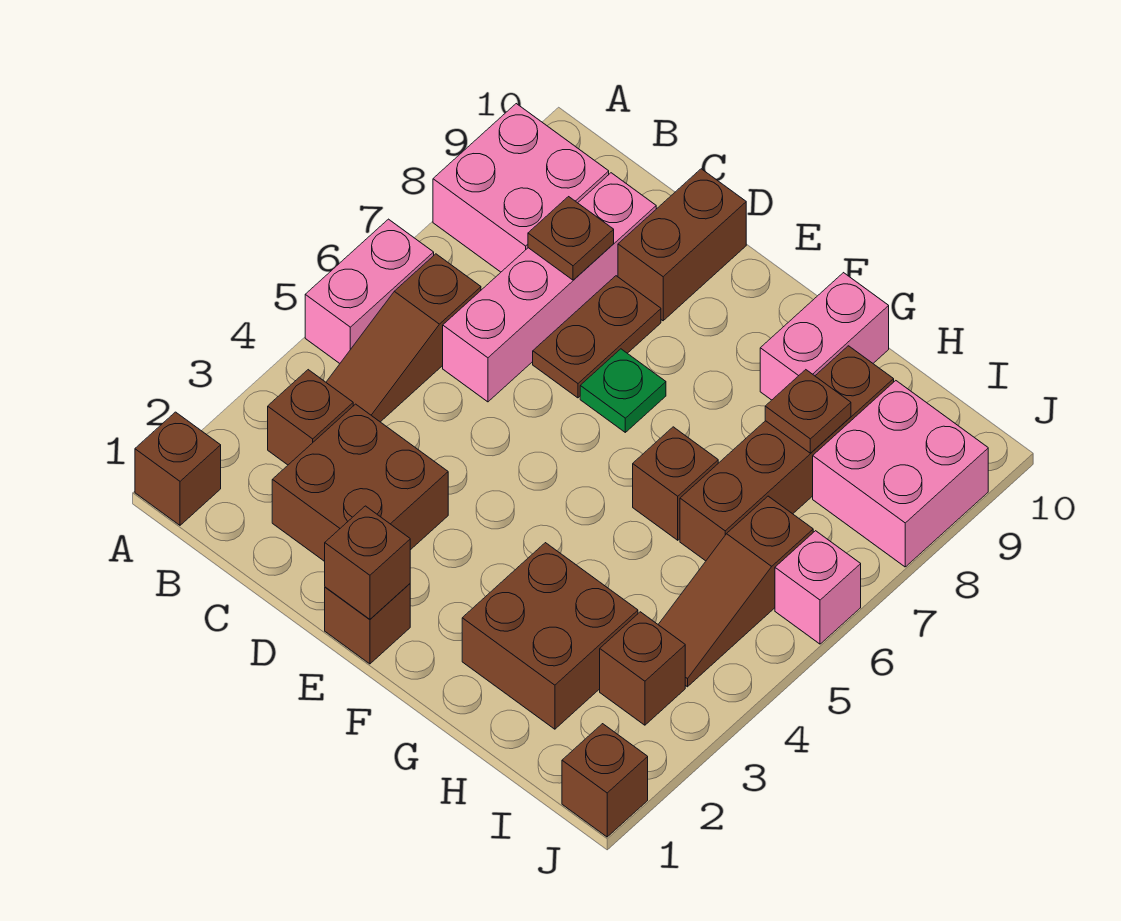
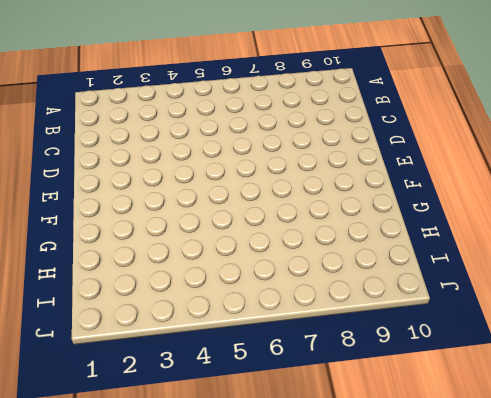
none -> brown 1x1 brick [135,412,221,525]
none -> pink 1x2 brick [305,219,434,363]
none -> pink 2x2 brick [433,104,609,272]

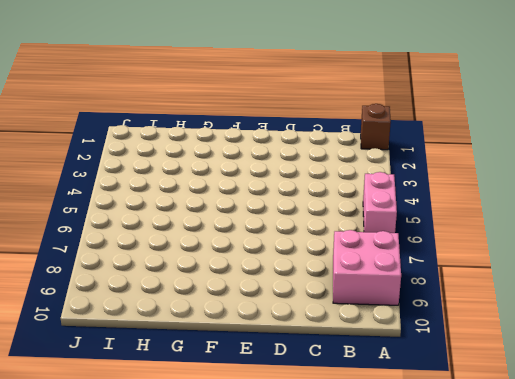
none -> brown 1x1 brick [268,370,353,465]
none -> brown 1x3 slope [326,254,481,422]
none -> brown 2x2 brick [272,404,448,561]

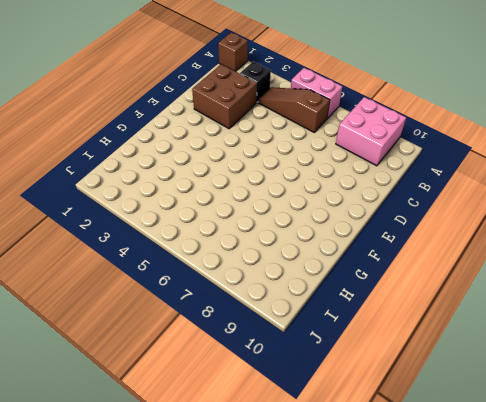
black 1x1 brick [240,61,271,102] -> brown 1x1 brick [268,370,353,465]
none -> pink 1x4 brick [443,173,656,402]
none -> brown 1x2 plate [533,276,661,398]
none -> brown 1x2 brick [618,169,746,321]

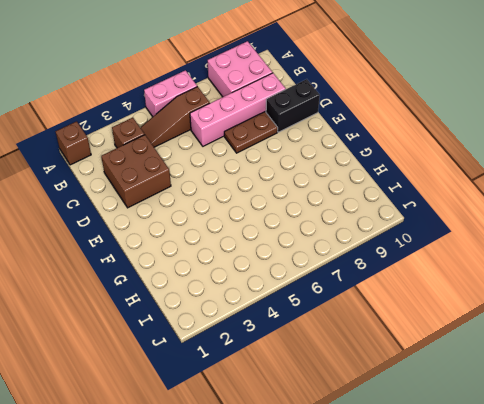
black 1x2 brick [266,79,320,132] -> brown 1x2 brick [618,169,746,321]
none -> brown 1x1 brick [325,584,410,664]
none -> green 1x1 plate [580,349,666,432]
none -> brown 2x2 brick [462,543,638,729]

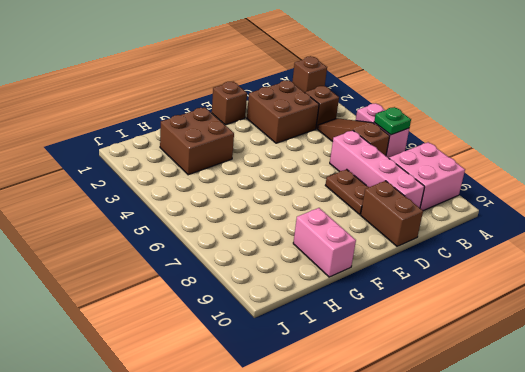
green 1x1 plate [374,107,411,135] -> green 1x1 plate moved to [580,349,666,432]
none -> brown 1x1 brick [633,427,718,540]
none -> brown 1x4 brick [680,346,894,561]
none -> brown 1x1 brick [600,612,685,725]

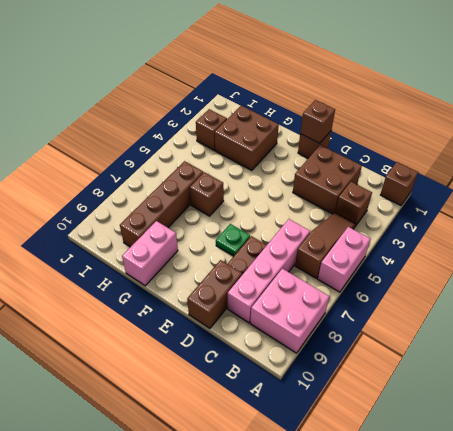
none -> brown 1x3 slope [658,496,813,687]
none -> pink 2x2 brick [813,381,988,567]
none -> brown 1x1 brick [562,724,648,837]

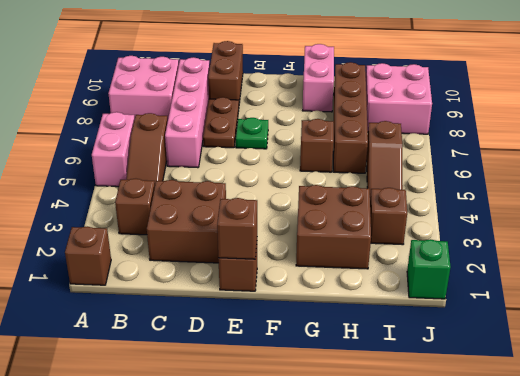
green 1x1 brick [407,239,451,299] -> brown 1x1 brick [562,724,648,837]
none -> pink 1x1 brick [775,531,861,644]
none -> brown 1x1 plate [528,197,614,280]
none -> brown 1x1 plate [765,370,851,453]

